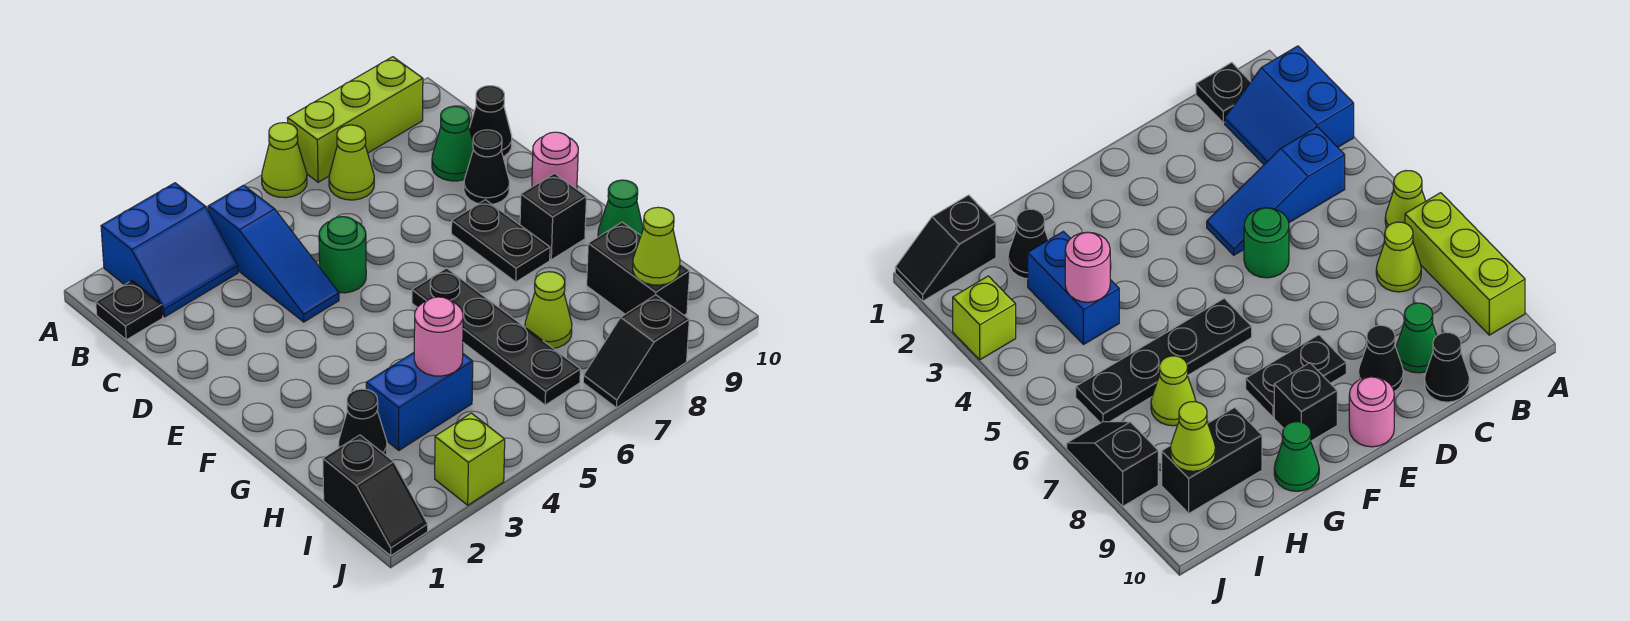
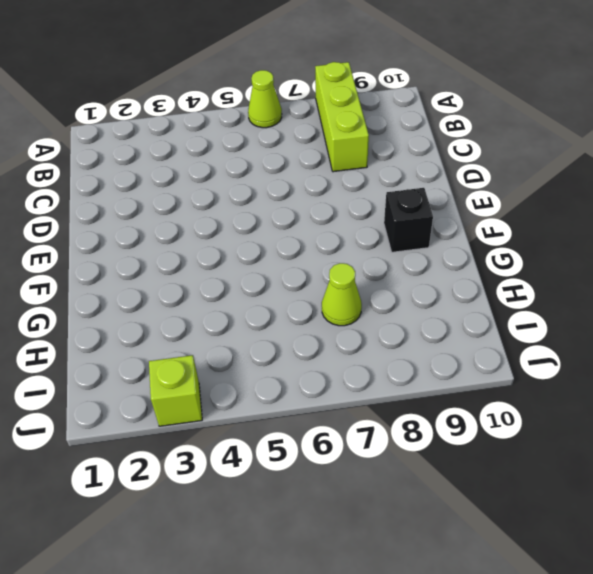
lime 1x3 brick [315,62,369,172] -> lime 1x3 brick turned to [287,57,423,182]
none -> blue 2x2 slope [101,183,238,317]
none -> black 1x1 plate [96,281,163,340]
none -> blue 1x3 slope [208,185,339,322]

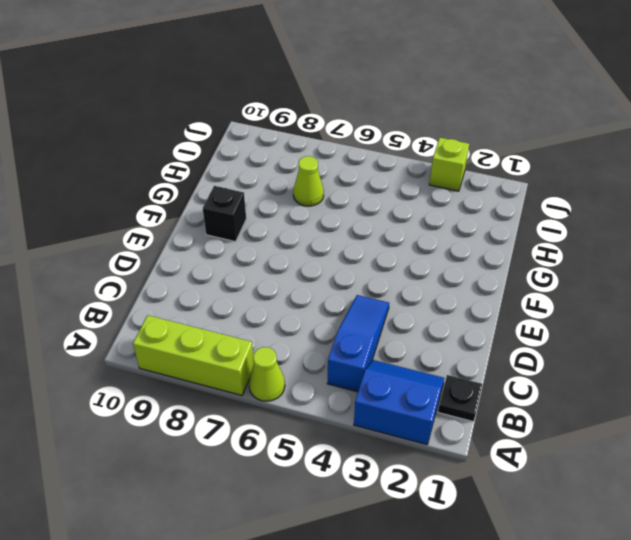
none -> lime 1x1 cone [329,125,374,200]
none -> green 1x1 cone [432,106,473,181]
none -> black 1x1 cone [469,86,512,157]

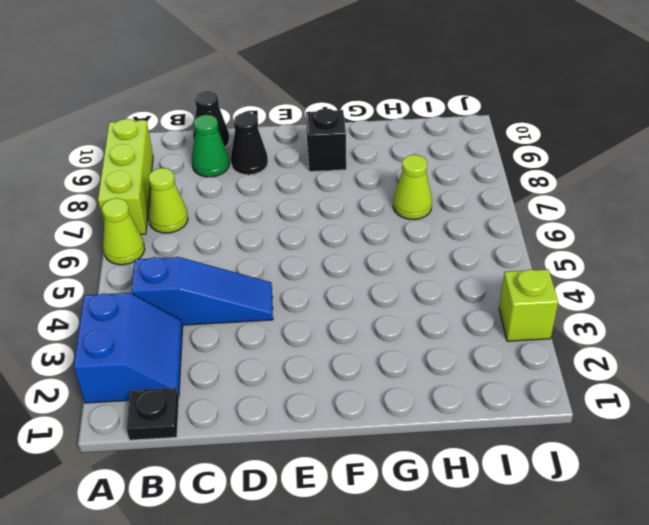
none -> green 1x1 round brick [319,217,366,293]
none -> black 1x2 plate [451,200,550,282]
none -> pink 1x1 round brick [532,132,578,189]

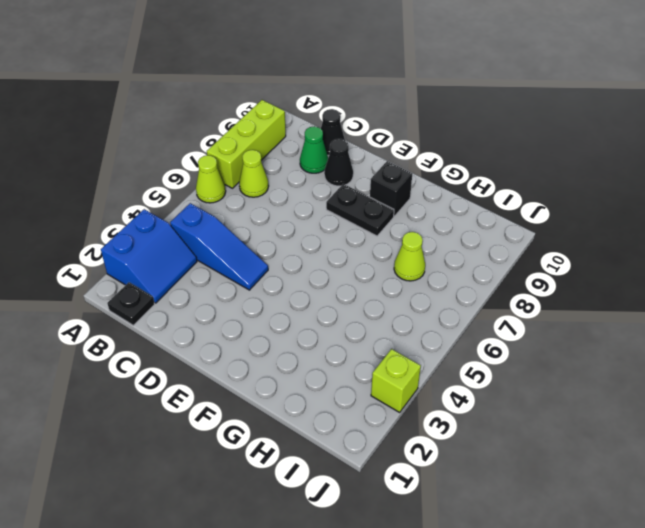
none -> green 1x1 round brick [319,217,366,293]
none -> pink 1x1 round brick [532,132,578,189]
none -> black 1x4 plate [412,268,580,405]

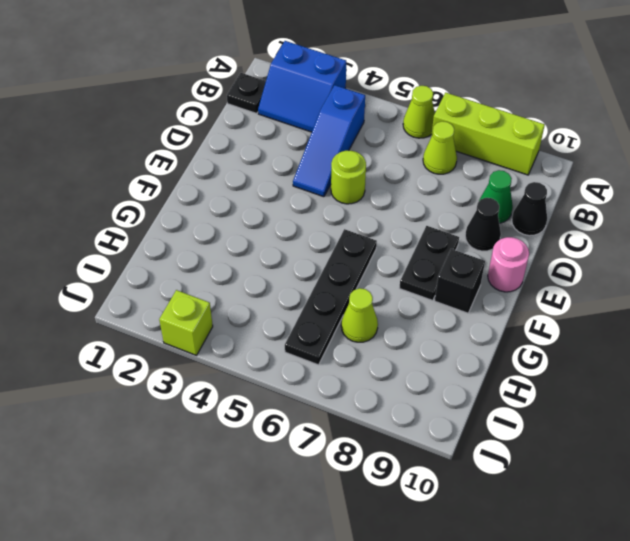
lime 1x1 round brick [331,151,366,204] -> green 1x1 round brick [319,217,366,293]
none -> green 1x1 cone [598,180,643,237]
none -> black 1x1 cone [338,389,387,455]
none -> blue 1x2 brick [366,353,473,450]

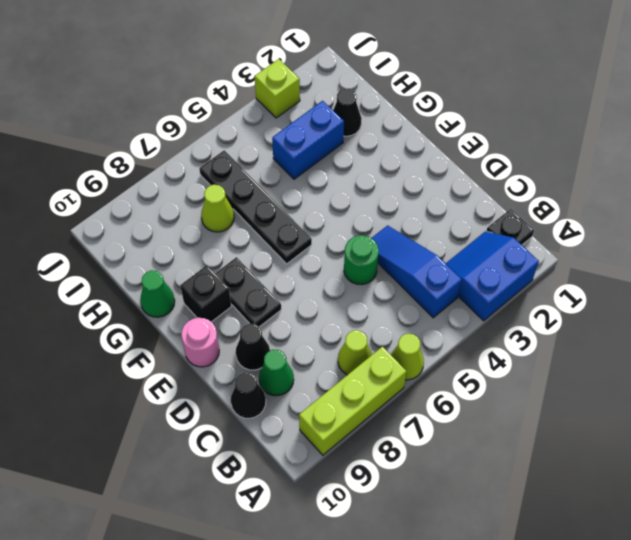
none -> black 1x2 brick [587,222,690,315]
none -> black 1x2 slope [323,435,428,556]
none -> black 1x2 slope [583,295,689,408]

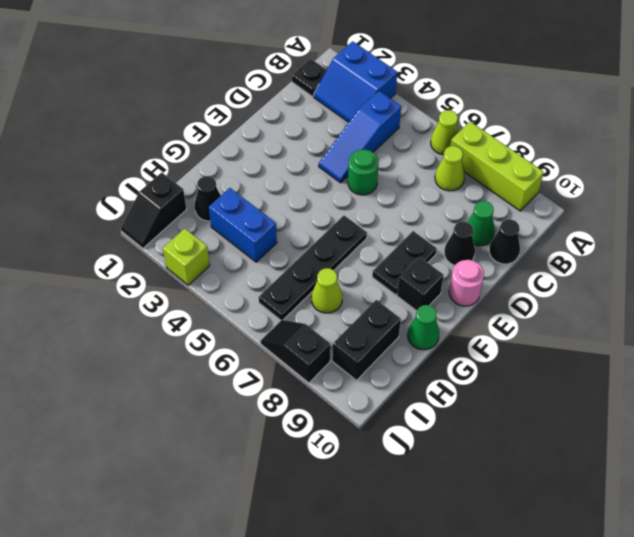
none -> pink 1x1 round brick [414,297,463,376]
none -> lime 1x1 cone [633,207,680,285]

